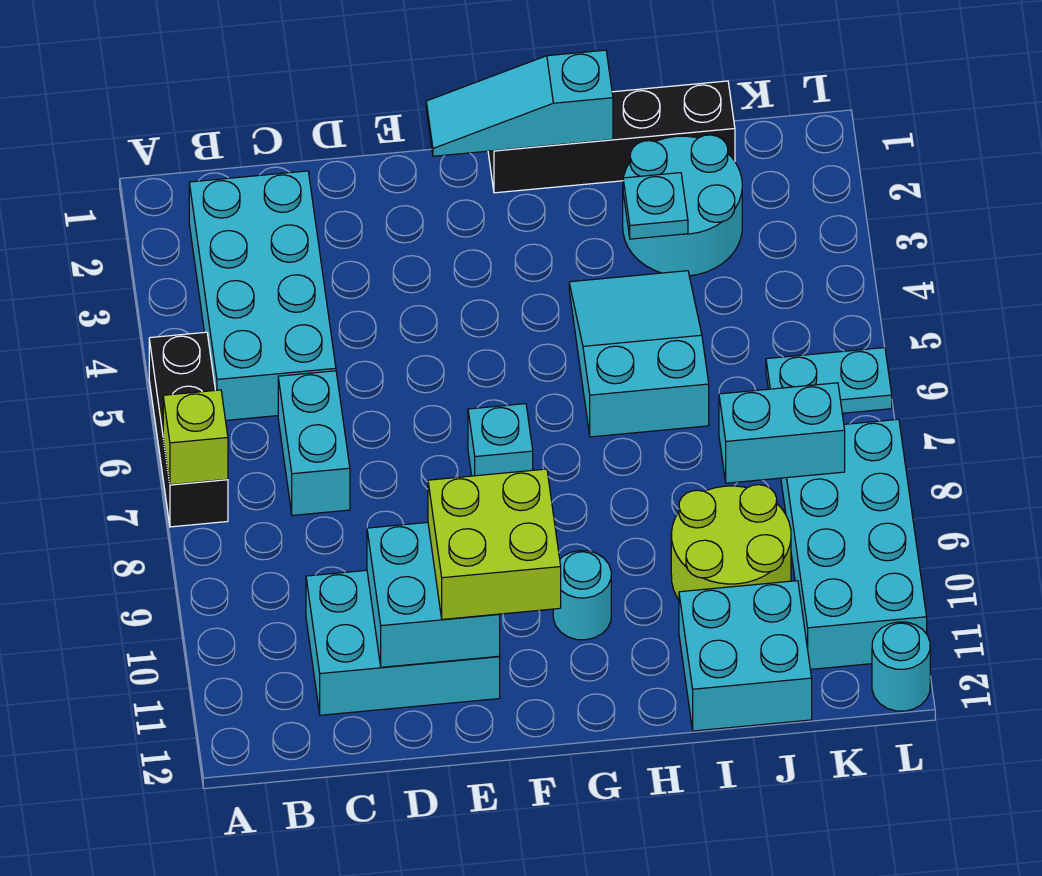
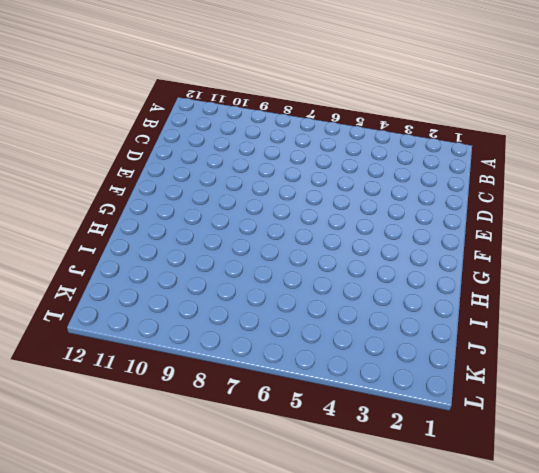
none -> black 1x3 brick [149,332,228,527]
none -> cyan 2x4 brick [189,171,336,420]
none -> cyan 1x2 brick [278,371,350,515]

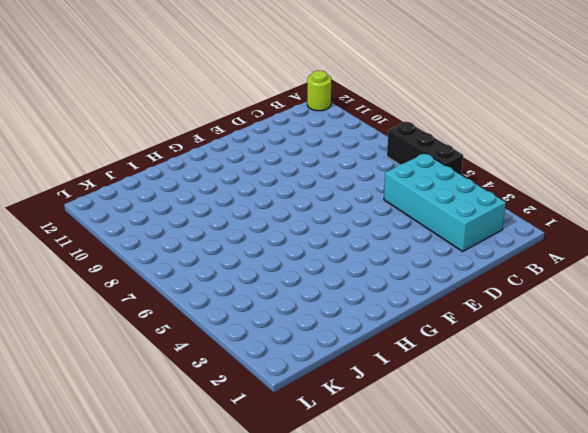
lime 1x1 round brick [307,70,331,111] -> none
none -> cyan 1x2 brick [278,371,350,515]
none -> cyan 2x3 brick [306,570,500,715]
none -> cyan 1x1 brick [468,404,533,476]

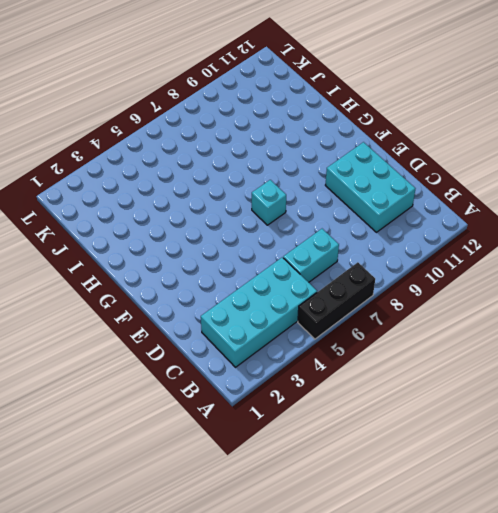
none -> black 1x4 brick [488,81,735,193]
none -> cyan 1x1 round brick [553,551,611,640]
none -> cyan 2x3 slope [569,271,709,437]

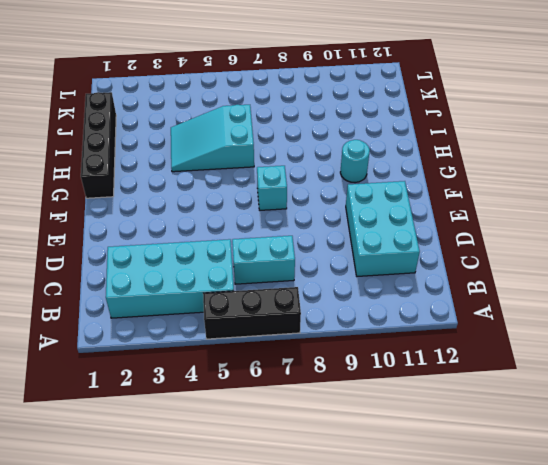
none -> cyan 2x2 round brick [623,135,742,276]
none -> lime 2x2 round brick [671,485,791,600]
none -> cyan 2x2 brick [679,581,812,731]

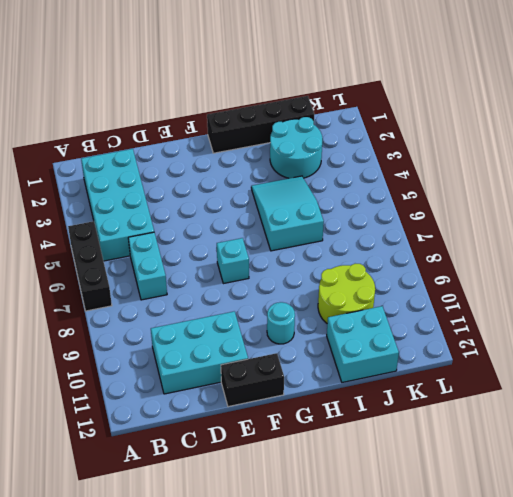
black 1x2 brick [221,353,284,407] -> none
none -> cyan 1x2 plate [766,348,892,413]
none -> cyan 2x4 brick [781,419,927,669]
none -> cyan 1x1 round brick [872,622,930,711]

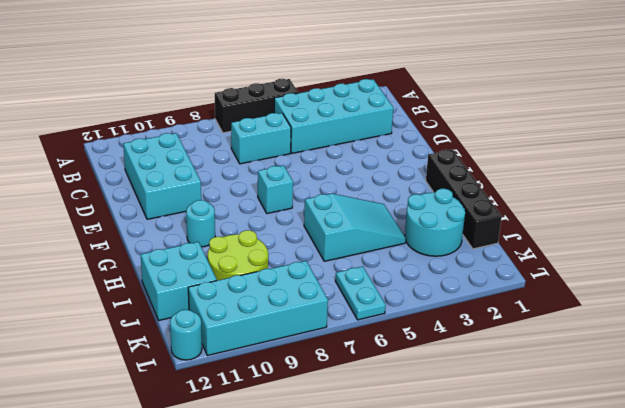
none -> lime 1x1 brick [163,390,228,485]
none -> cyan 2x2 brick [367,522,500,667]
none -> cyan 1x3 slope [426,50,613,156]

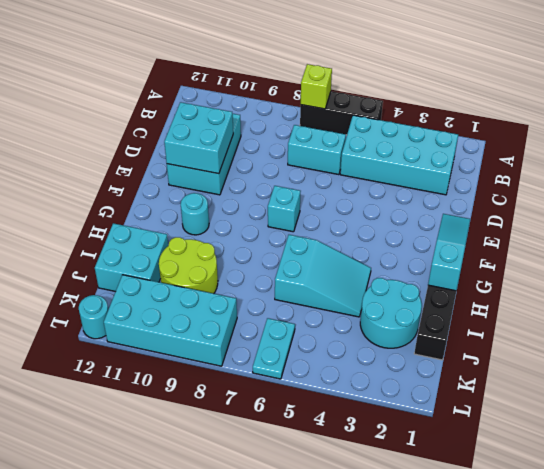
none -> cyan 1x1 plate [623,173,688,239]
none -> cyan 1x2 brick [719,383,845,483]
none -> lime 2x2 brick [428,469,561,619]

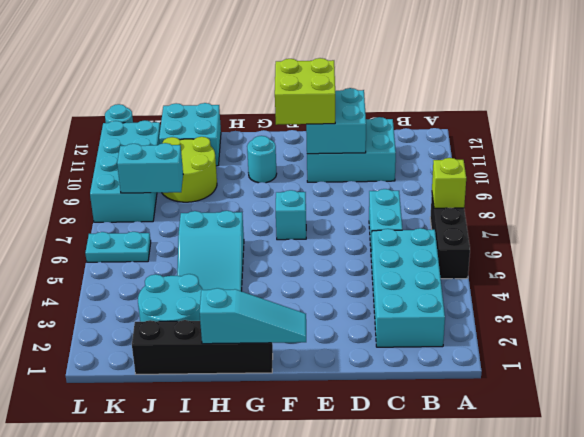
none -> cyan 1x1 plate [623,173,688,239]

